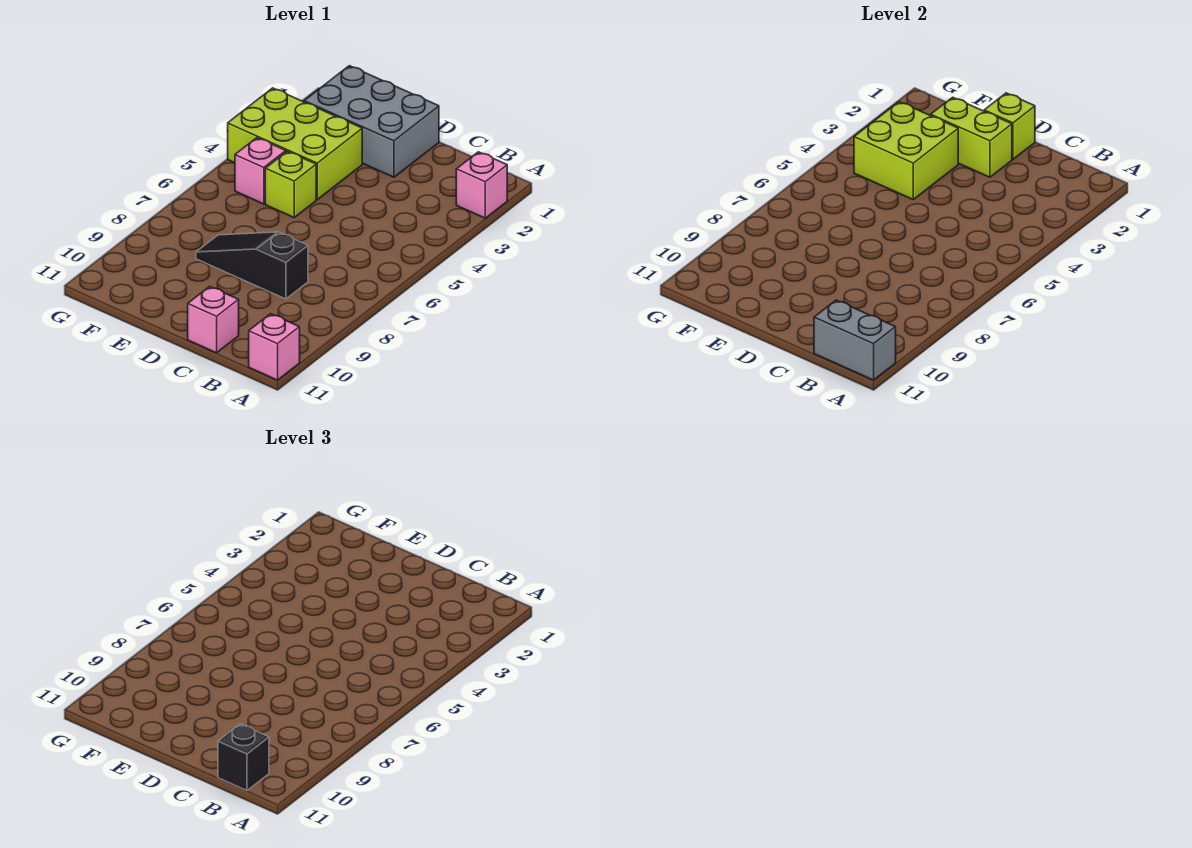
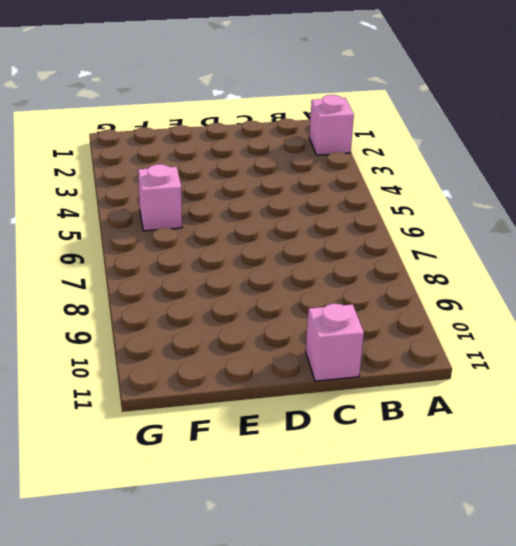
none -> pink 1x1 brick [249,314,300,380]
none -> black 1x3 slope [196,232,308,299]
none -> grey 2x3 brick [304,66,439,177]

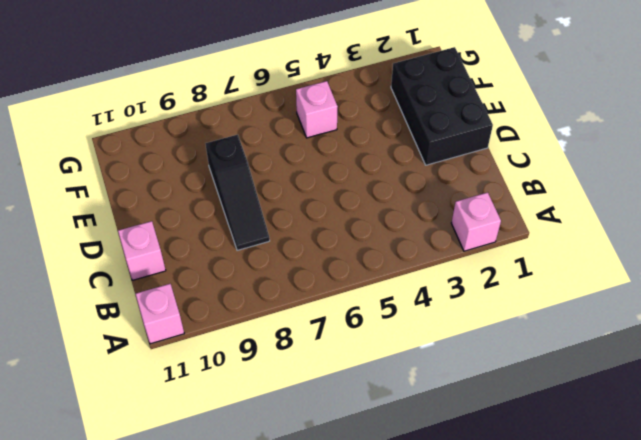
black 1x3 slope [205,135,270,250] -> black 1x3 slope turned to [196,232,308,299]
black 2x3 brick [391,47,493,165] -> grey 2x3 brick [304,66,439,177]
none -> lime 2x3 brick [228,88,362,200]
none -> lime 1x1 brick [265,151,316,218]
none -> grey 1x2 brick [814,300,896,380]

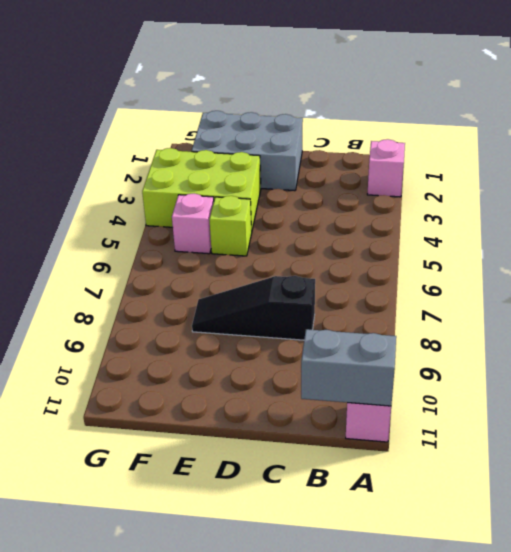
none -> pink 1x1 brick [188,286,239,353]
none -> lime 1x1 brick [984,93,1035,159]
none -> lime 1x2 brick [931,97,1012,177]

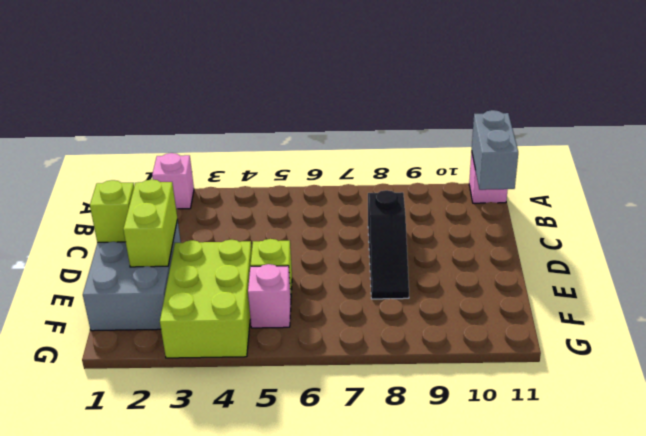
none -> pink 1x1 brick [188,286,239,353]
none -> lime 2x2 brick [854,102,958,200]
none -> black 1x1 brick [218,724,269,790]

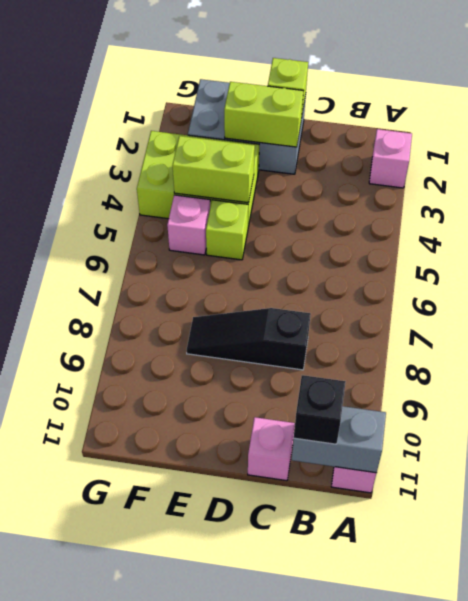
lime 1x2 brick [172,136,255,203] -> lime 2x2 brick [854,102,958,200]

